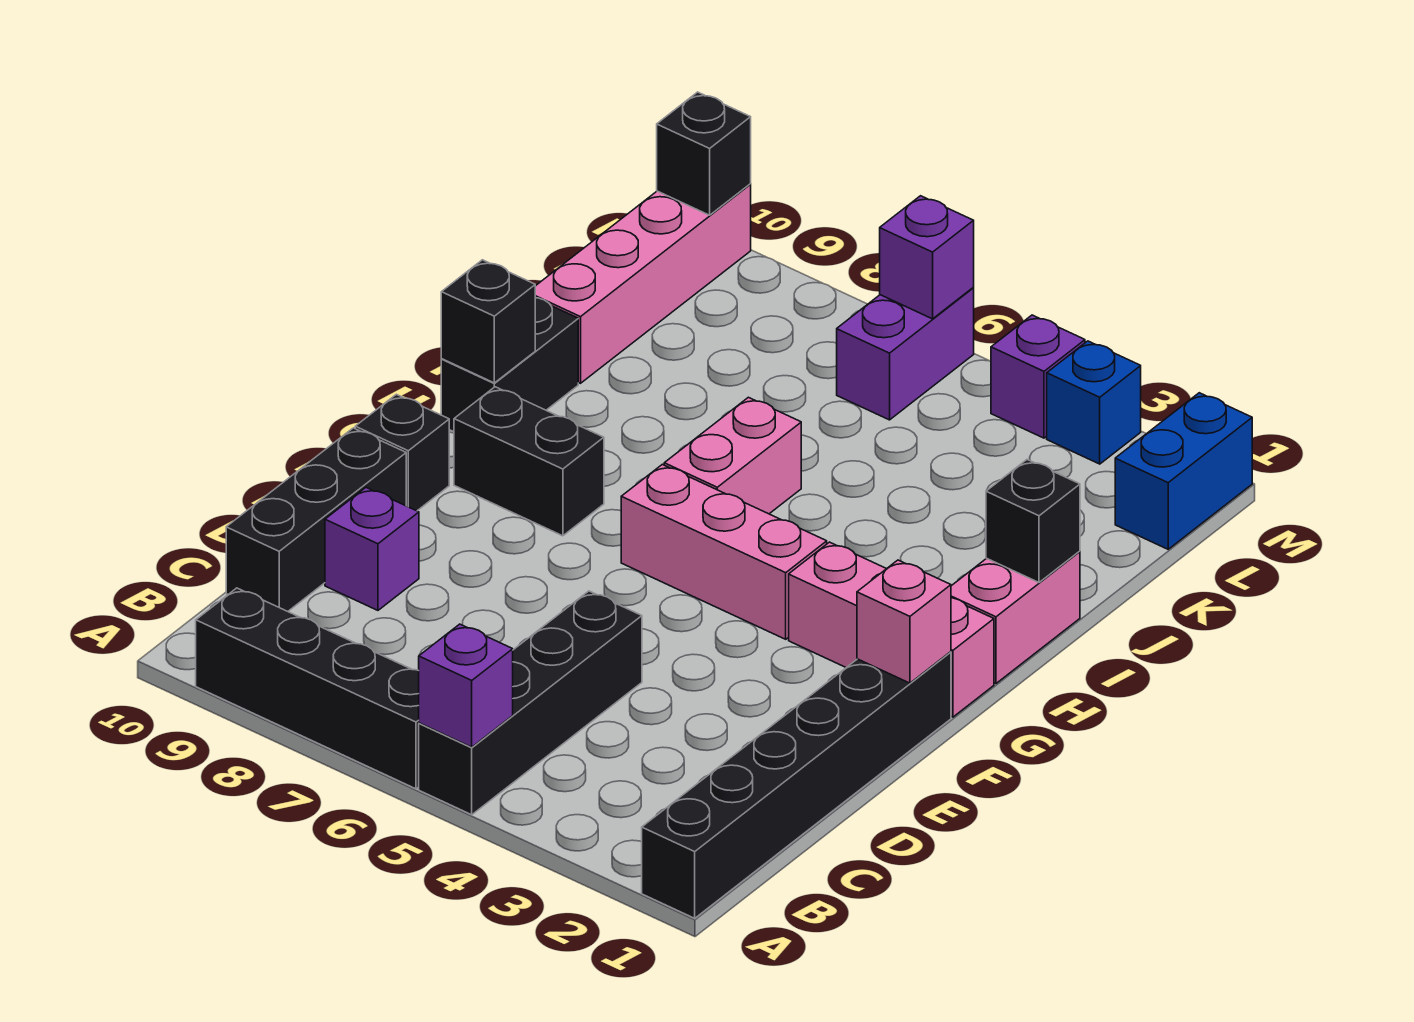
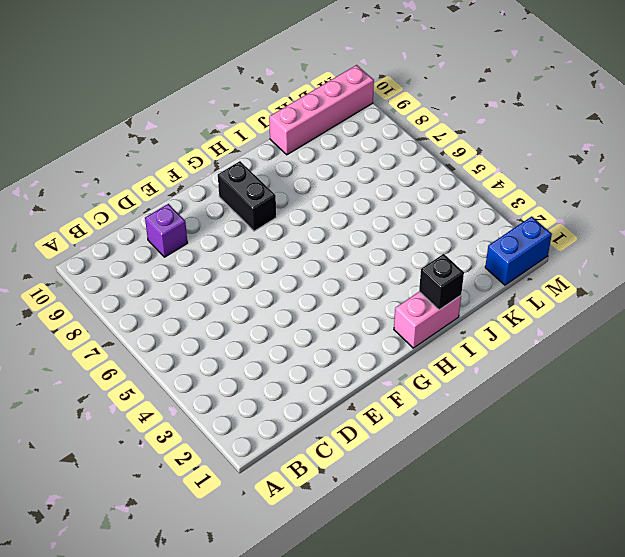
none -> black 1x6 brick [642,652,951,918]
none -> black 1x4 brick [419,591,642,815]
none -> black 1x4 brick [196,588,419,789]

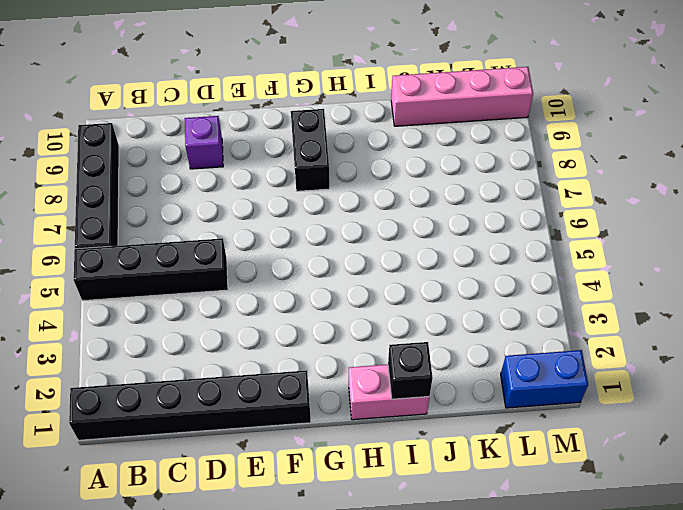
none -> black 1x3 brick [226,428,406,611]
none -> black 1x1 brick [355,394,449,511]
none -> pink 1x3 brick [789,542,994,717]

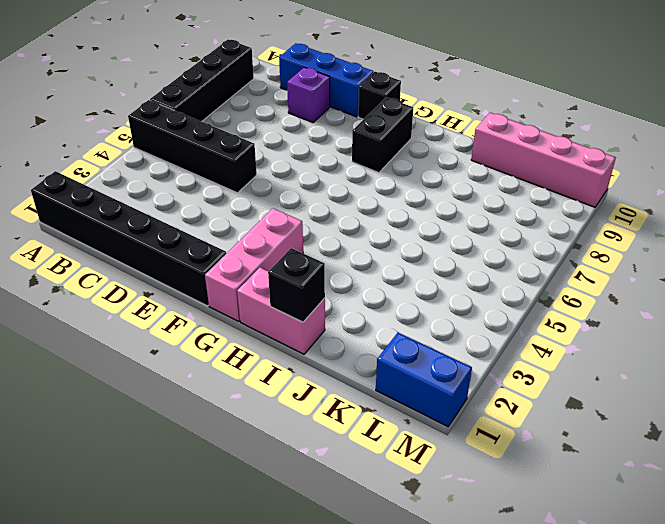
blue 1x3 brick [279,43,373,117] -> black 1x3 brick [226,428,406,611]
none -> pink 1x3 brick [621,464,827,639]
none -> pink 1x2 brick [664,397,801,514]
none -> black 1x2 brick [441,298,578,432]

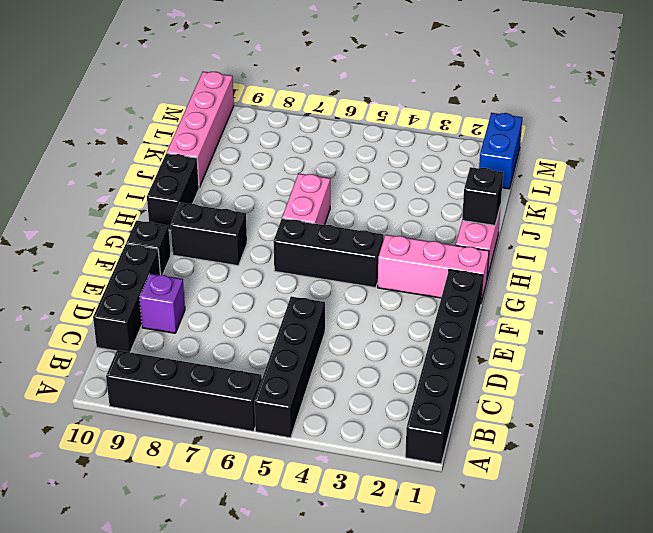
black 1x3 brick [273,219,384,288] -> pink 1x3 brick [621,464,827,639]
none -> purple 1x2 brick [837,288,974,420]
none -> blue 1x1 brick [1047,341,1141,464]
none -> purple 1x1 brick [991,315,1085,438]

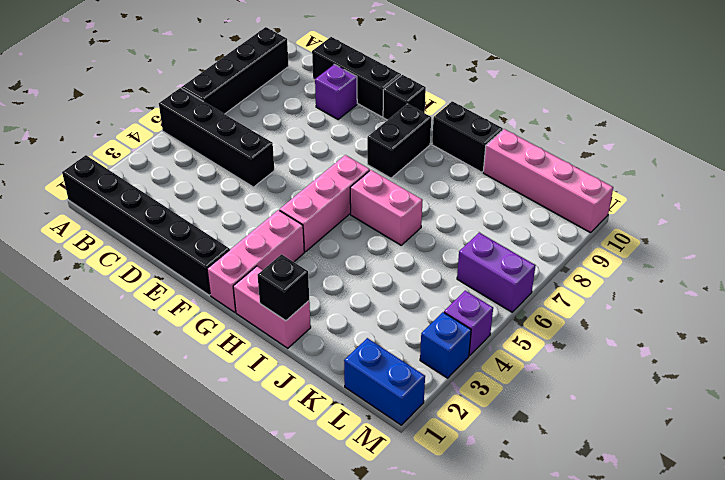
none -> purple 1x1 brick [419,624,513,747]
none -> pink 1x1 brick [857,560,951,683]
none -> black 1x1 brick [441,260,535,383]

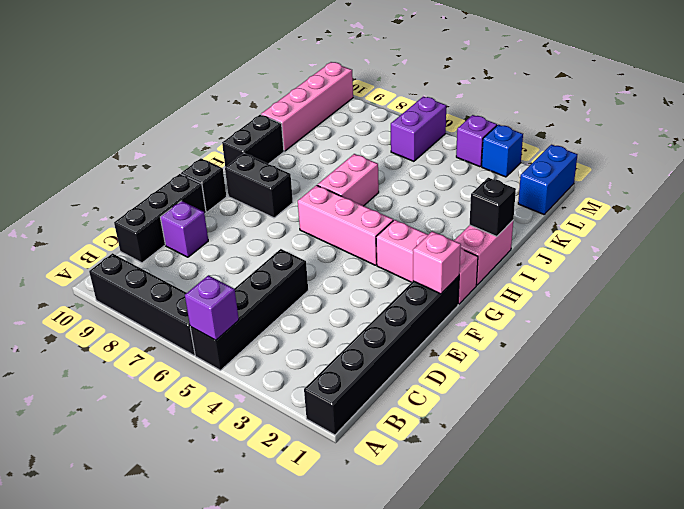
none -> black 1x1 brick [441,260,535,383]
none -> purple 1x1 brick [880,196,974,319]
none -> black 1x1 brick [657,92,751,215]

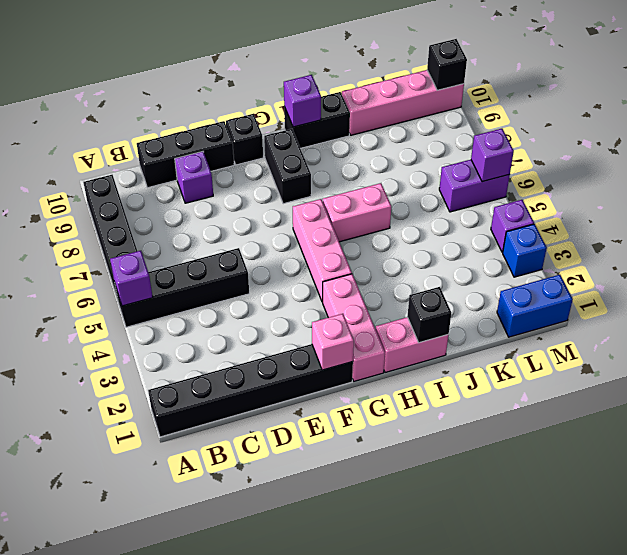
purple 1x1 brick [284,75,321,127] -> black 1x1 brick [441,260,535,383]

